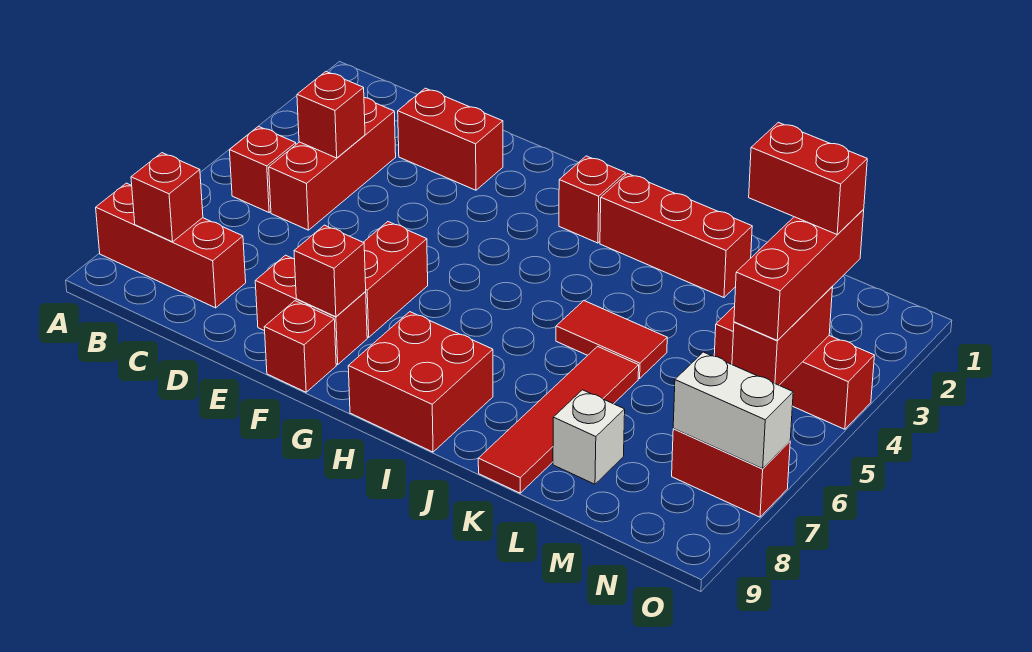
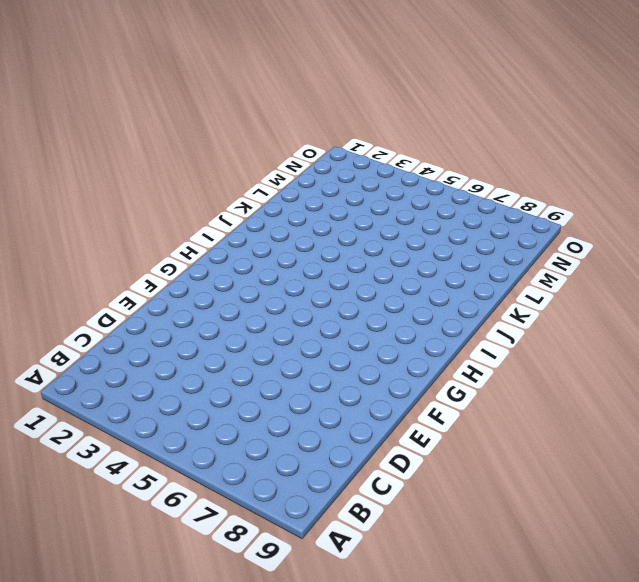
none -> red 1x3 brick [96,183,246,308]
none -> red 1x1 brick [230,126,296,212]
none -> red 1x3 brick [269,98,396,230]

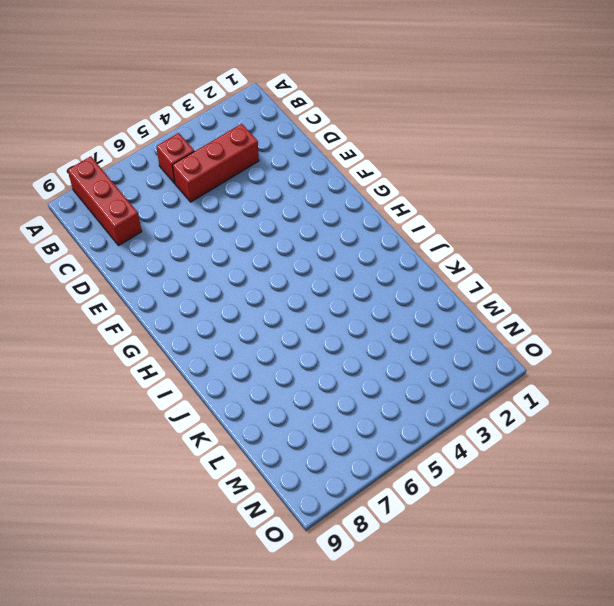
none -> red 1x2 brick [398,88,503,190]
none -> red 1x2 brick [255,255,367,365]
none -> red 1x2 brick [363,222,428,337]

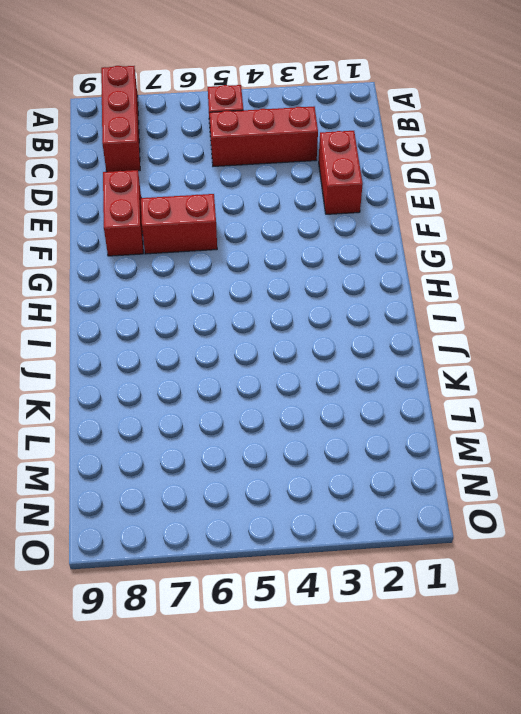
none -> red 1x1 brick [264,301,336,392]
none -> red 1x1 brick [559,156,625,243]
none -> red 2x2 brick [348,312,493,452]

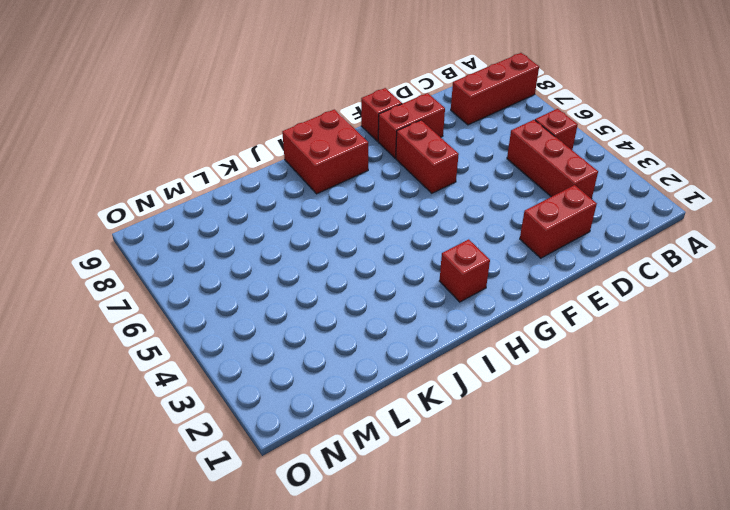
none -> red 1x3 brick [600,173,752,297]
none -> red 1x2 tile [556,301,667,379]
none -> red 1x4 tile [478,346,639,493]

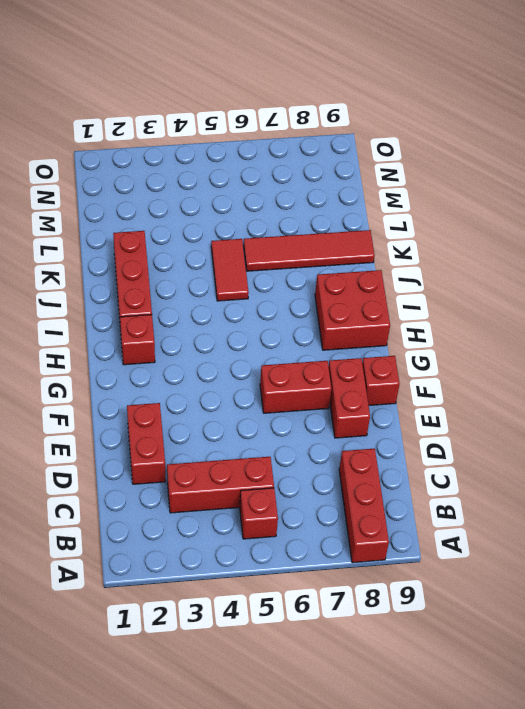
none -> white 1x1 brick [553,390,625,484]
none -> red 1x3 brick [714,306,875,429]
none -> red 1x2 brick [672,429,790,517]

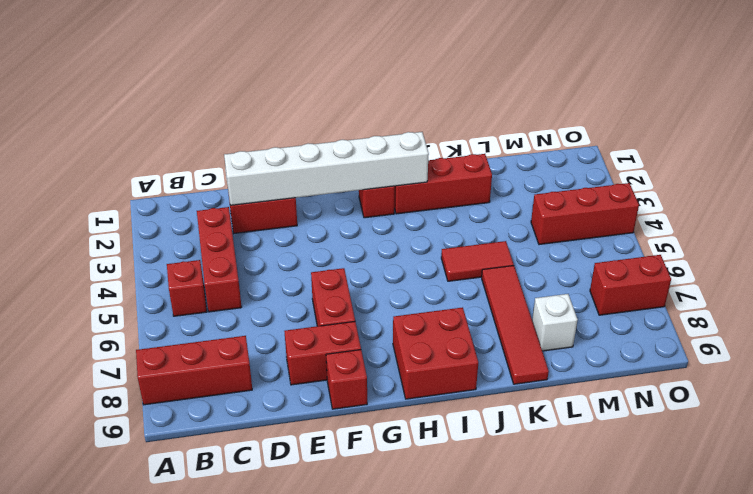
white 1x6 brick [224,132,429,205] -> none
none -> red 1x1 brick [131,153,203,242]
none -> red 1x1 brick [297,72,365,158]
none -> red 1x1 brick [294,225,366,317]

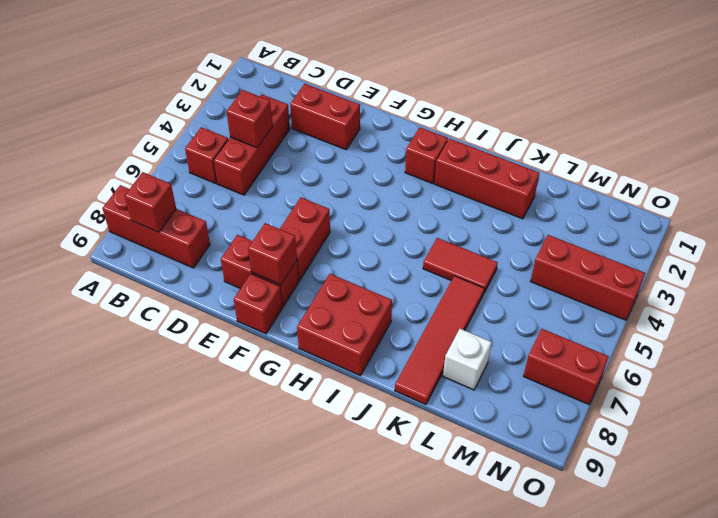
none -> red 1x2 brick [732,287,833,385]
none -> white 1x2 brick [673,352,793,469]
none -> red 1x3 brick [734,210,864,341]

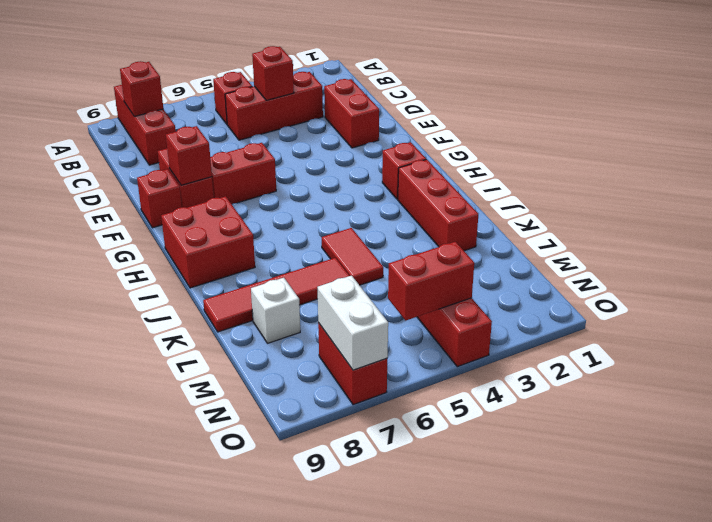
none -> red 1x3 brick [734,210,864,341]
none -> red 1x2 brick [749,122,867,235]

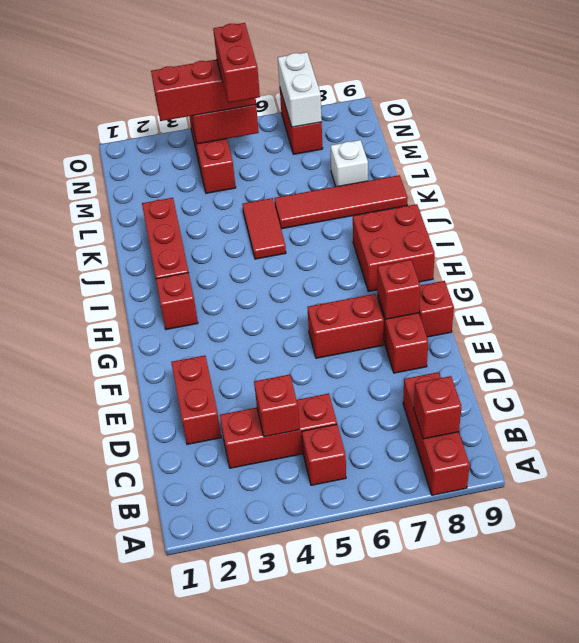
red 1x2 brick [213,23,260,103] -> red 1x2 brick moved to [749,122,867,235]

